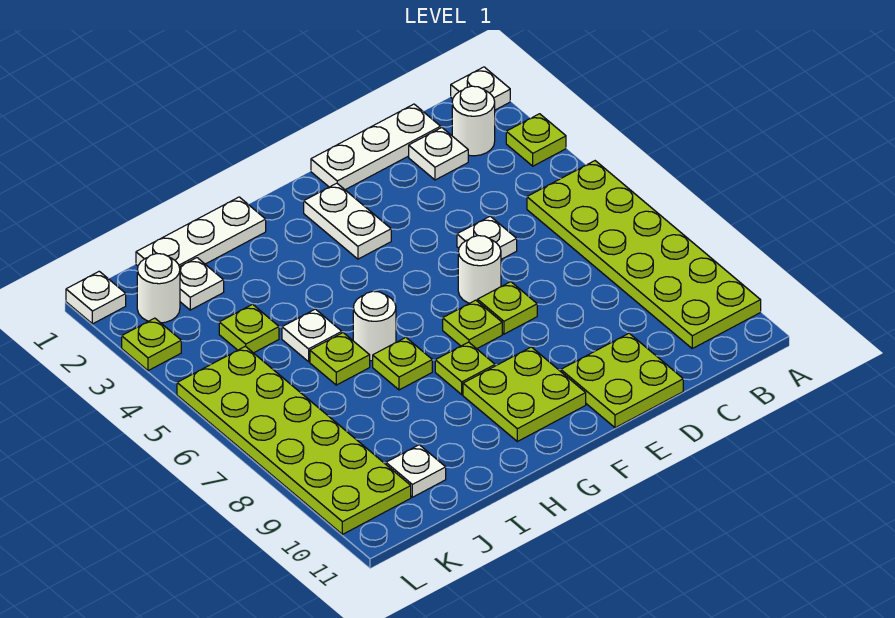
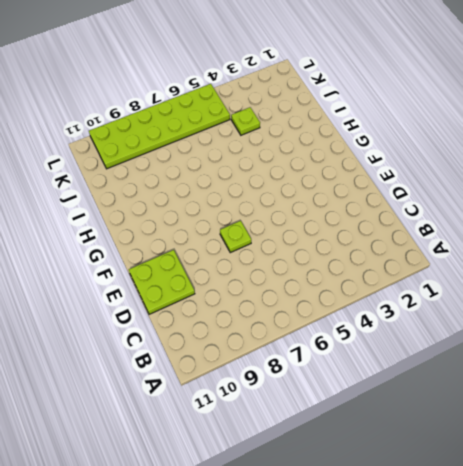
none -> white 1x1 plate [451,67,510,110]
none -> lime 1x1 plate [506,114,566,166]
none -> lime 2x6 plate [527,161,761,348]

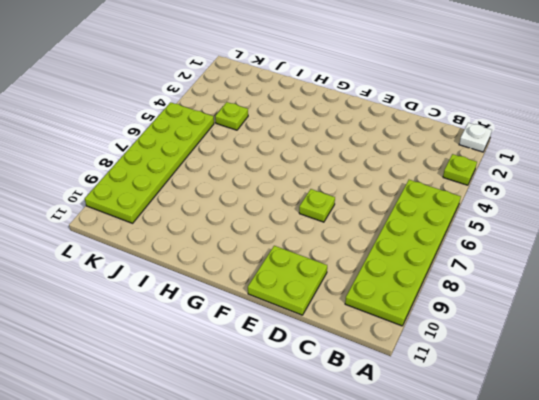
none -> white 1x1 round brick [452,86,495,156]
none -> white 1x3 plate [311,104,441,190]
none -> white 1x1 plate [409,128,468,180]

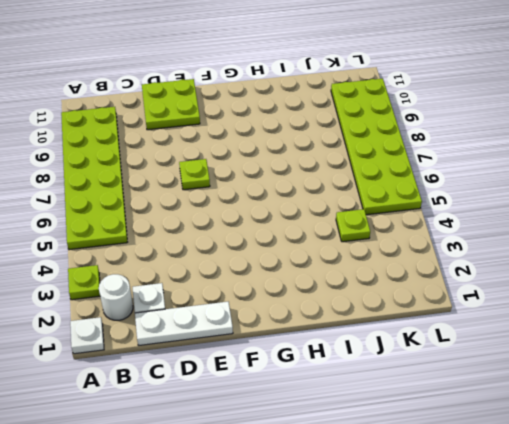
none -> white 1x1 plate [457,216,517,259]
none -> white 1x1 round brick [458,236,501,303]
none -> white 1x2 plate [304,183,391,259]

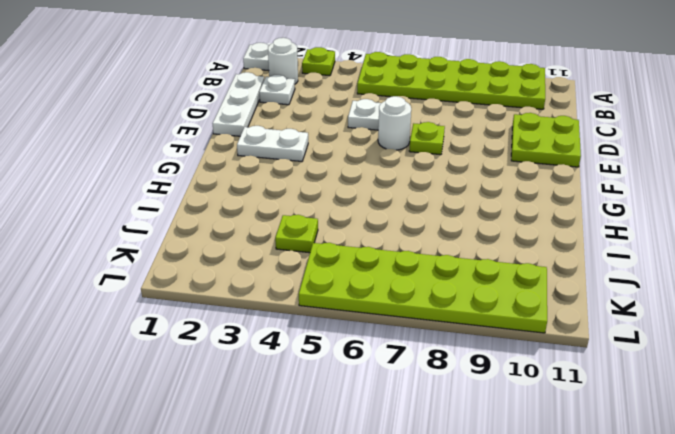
none -> lime 1x1 plate [443,300,502,349]
none -> lime 2x2 plate [463,347,586,441]
none -> lime 1x1 plate [435,342,495,395]

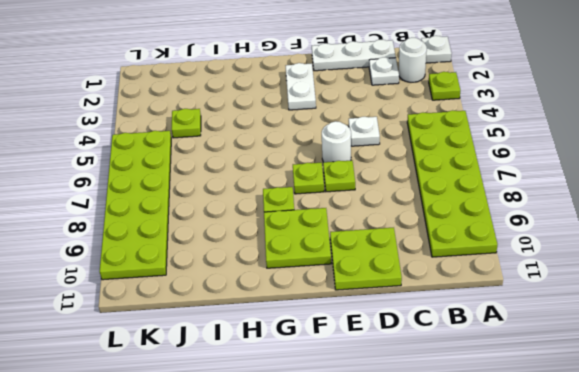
none -> white 1x3 plate [136,197,266,267]
none -> white 1x1 round brick [353,291,396,361]
none -> lime 1x1 plate [373,337,432,390]

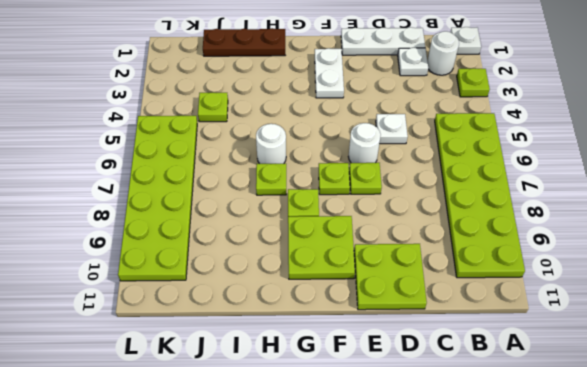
brown 1x3 plate [203,28,285,56] -> white 1x3 plate [136,197,266,267]
none -> white 1x1 plate [282,309,342,362]
none -> lime 1x1 plate [310,333,370,385]
none -> white 1x1 plate [179,258,224,310]

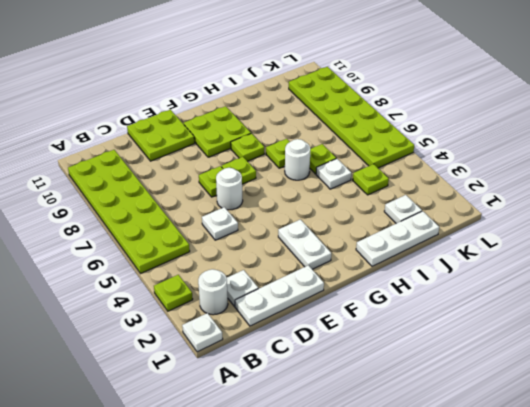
none -> white 1x1 plate [386,445,446,497]
none -> white 1x1 round brick [137,254,180,323]
none -> white 1x1 plate [66,271,126,324]

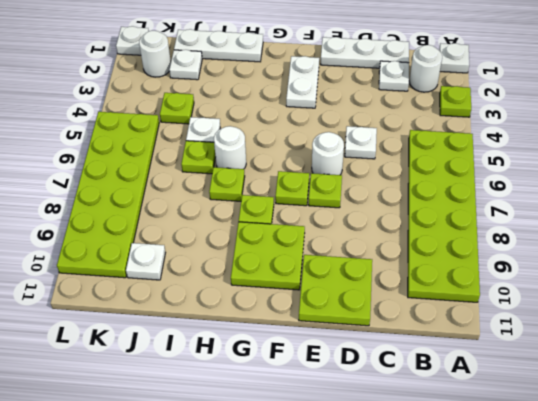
none -> lime 1x1 plate [122,318,181,371]

